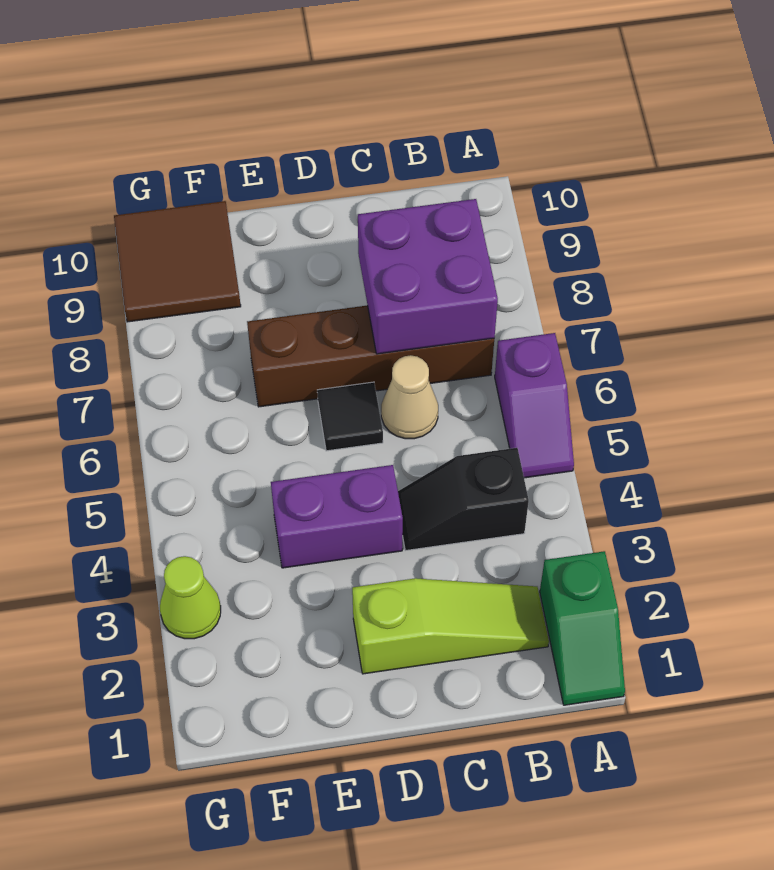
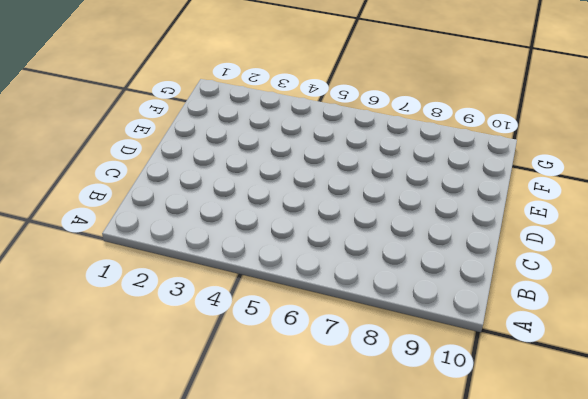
none -> green 1x2 slope [540,551,625,705]
none -> purple 1x2 slope [495,333,574,478]

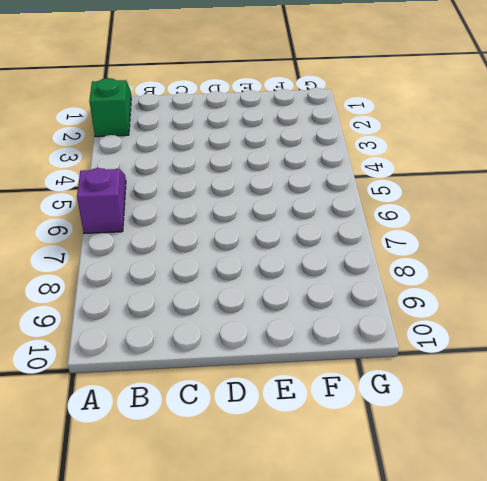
none -> lime 1x3 slope [352,578,549,674]
none -> black 1x2 slope [398,448,529,551]

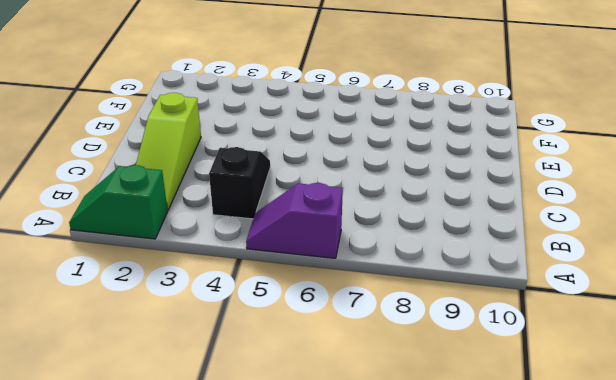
none -> brown 1x4 brick [247,305,494,407]
none -> tan 1x1 cone [381,355,438,439]

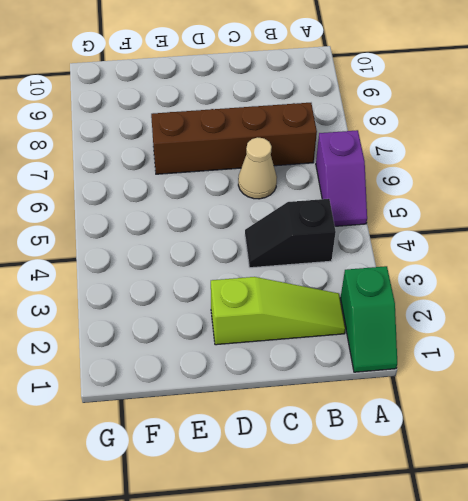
none -> purple 1x2 brick [271,465,403,568]
none -> black 1x1 tile [317,382,383,451]

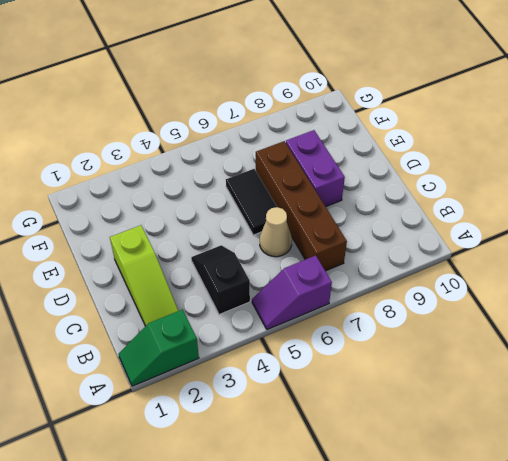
black 1x2 tile [226,169,277,235] -> black 1x1 tile [317,382,383,451]
purple 1x2 brick [286,130,345,207] -> purple 1x2 brick moved to [271,465,403,568]
none -> brown 2x2 tile [114,201,241,322]
none -> lime 1x1 cone [160,556,221,639]

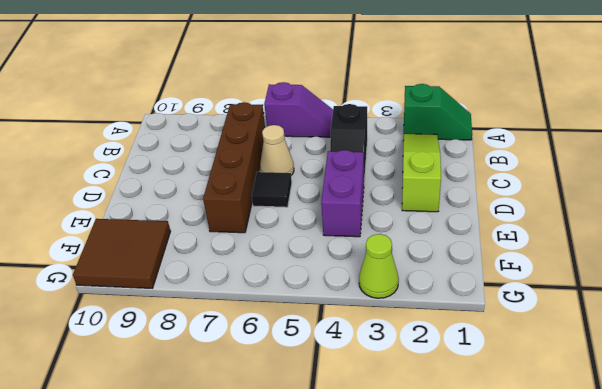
none -> purple 2x2 brick [358,199,498,354]

